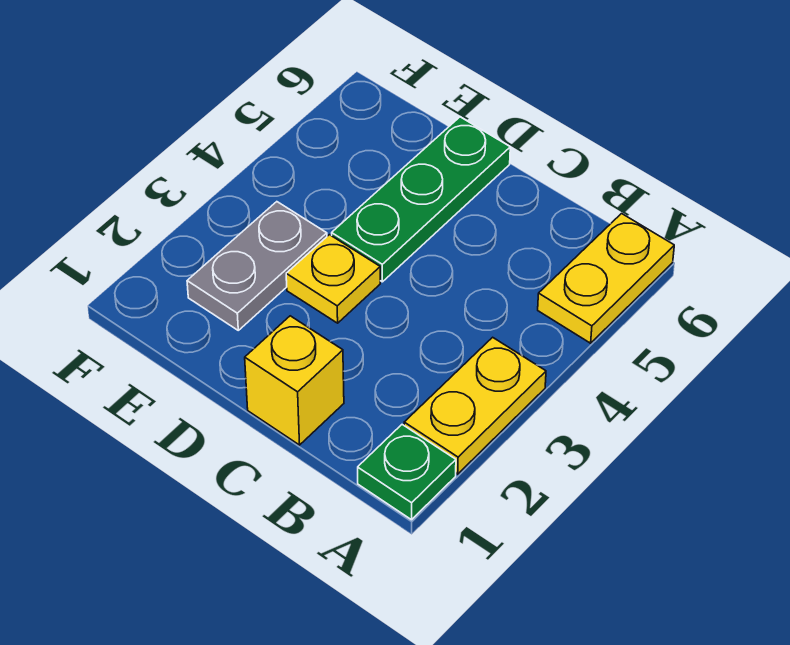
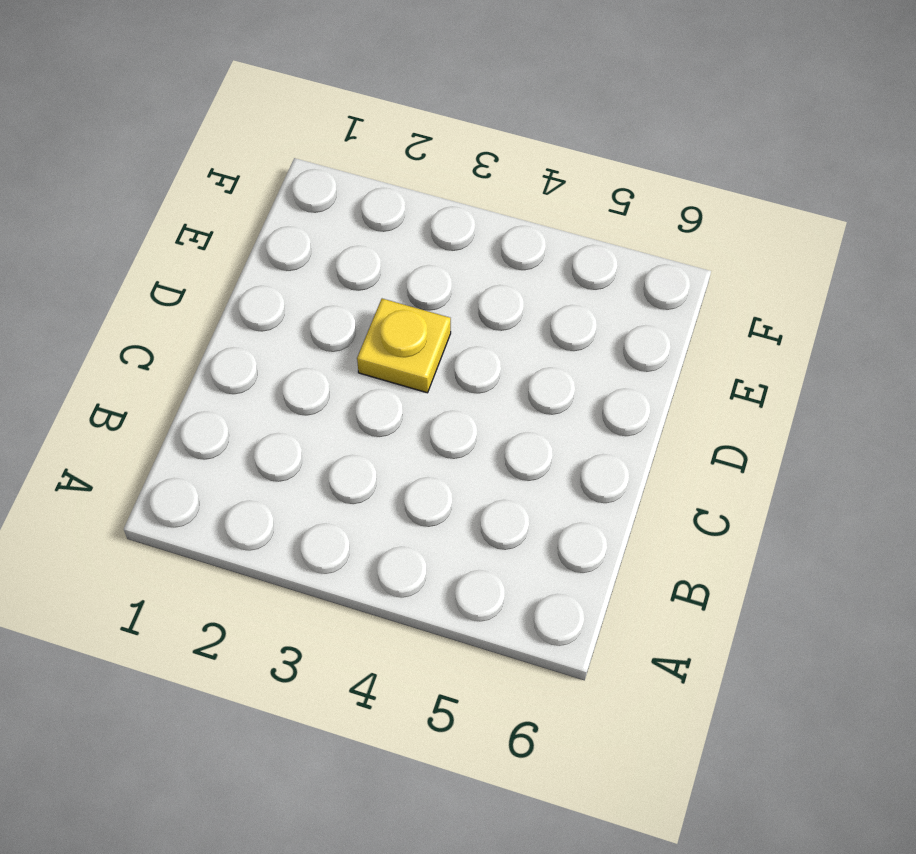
none -> green 1x1 plate [358,425,456,520]
none -> yellow 1x2 plate [404,337,546,474]

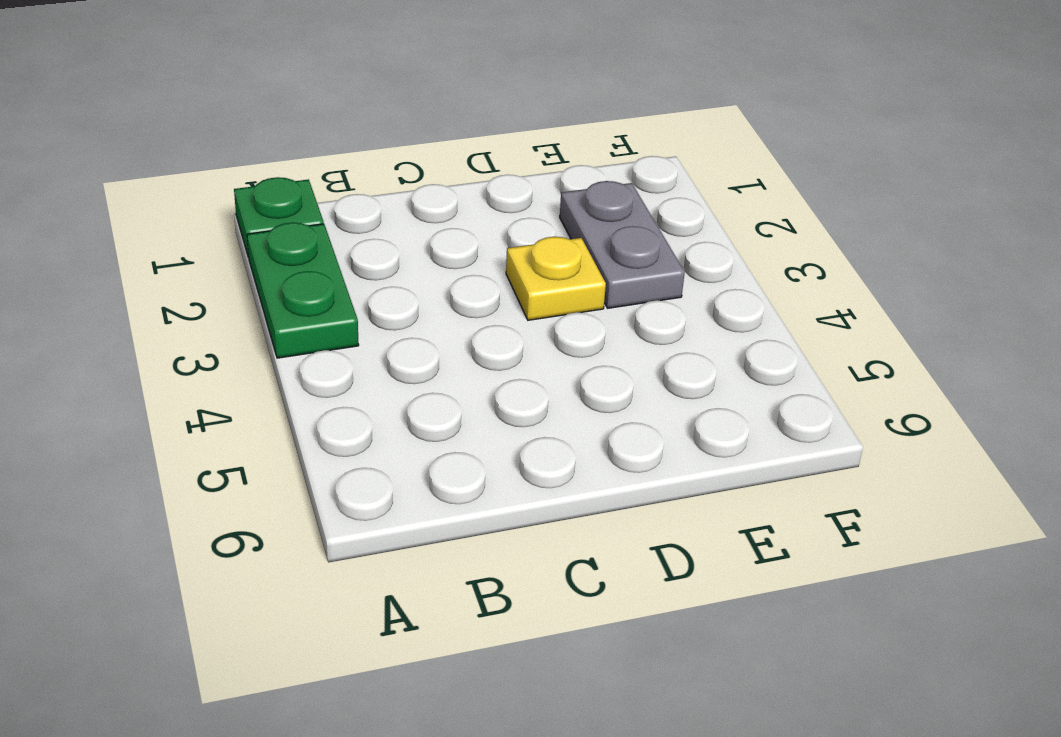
green 1x2 plate [247,222,359,358] -> yellow 1x2 plate [404,337,546,474]
none -> yellow 1x2 plate [538,214,674,343]
none -> yellow 1x1 brick [245,316,344,445]

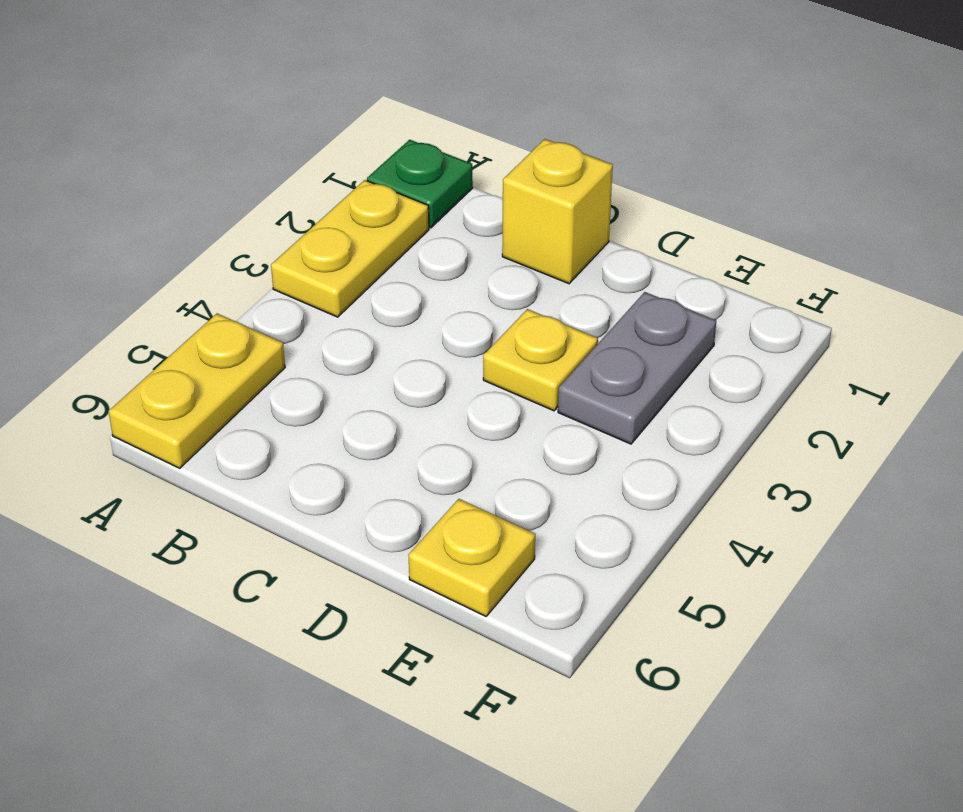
yellow 1x1 plate [409,499,535,616] -> none
none -> green 1x3 plate [332,117,510,282]

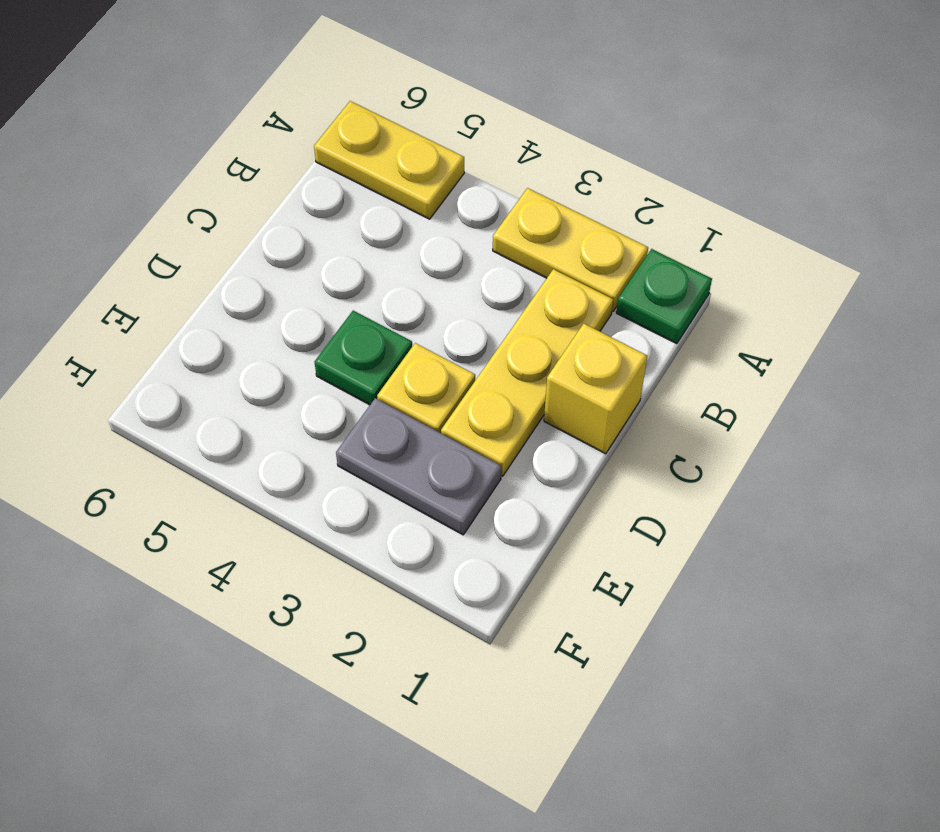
yellow 1x3 plate [441,269,613,476] -> none
green 1x1 plate [315,311,412,405] -> green 1x3 plate [332,117,510,282]

